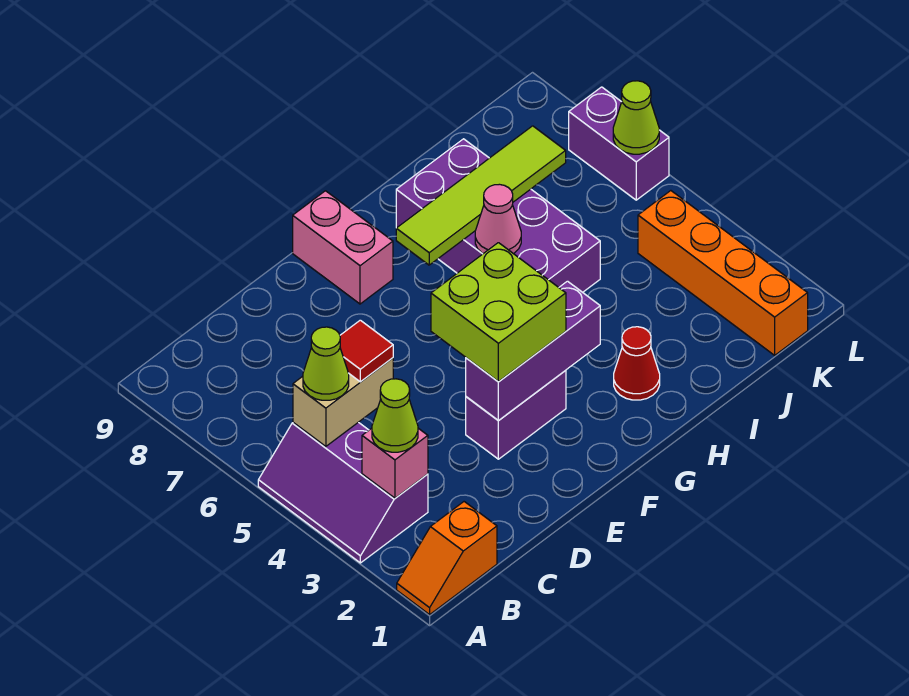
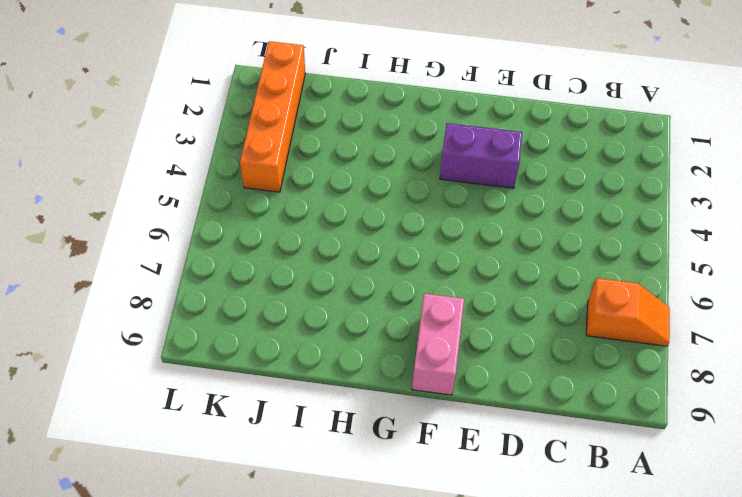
orange 1x2 slope [586,278,670,346] -> orange 1x2 slope moved to [397,502,497,615]
none -> purple 2x3 slope [258,422,428,563]
none -> red 1x1 cone [614,327,660,400]
none -> purple 2x4 brick [396,139,600,292]

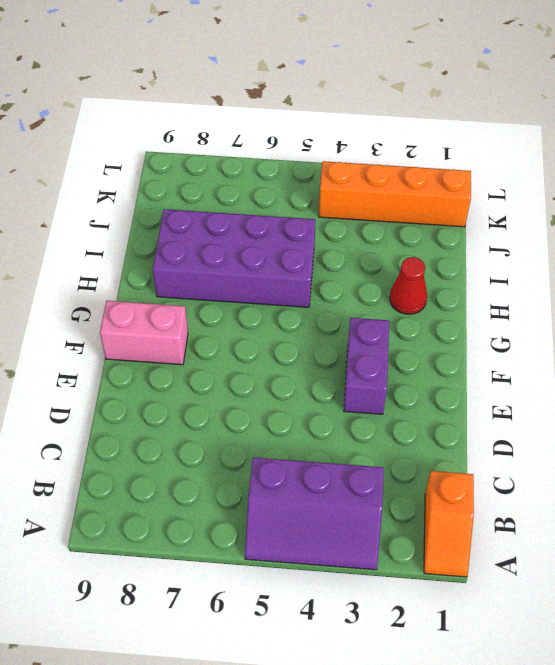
none -> purple 1x2 brick [569,87,669,200]
none -> pink 1x1 brick [362,428,428,498]
none -> tan 1x2 brick [293,358,393,446]

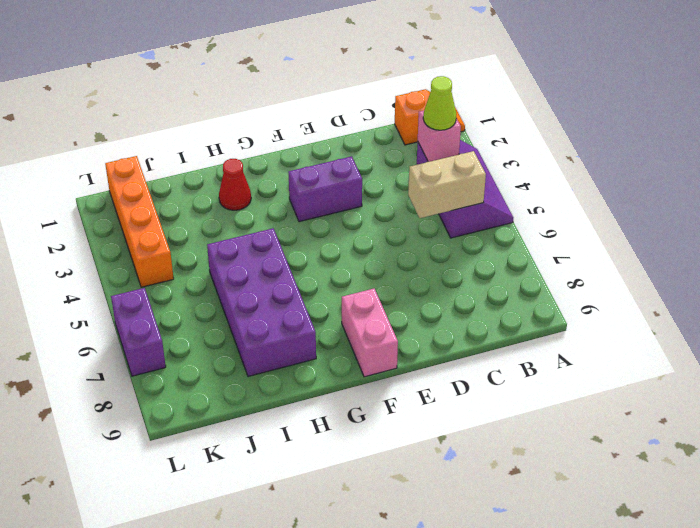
none -> purple 1x3 brick [466,281,600,421]
none -> lime 1x4 tile [396,126,566,265]
none -> pink 1x1 cone [475,184,521,254]

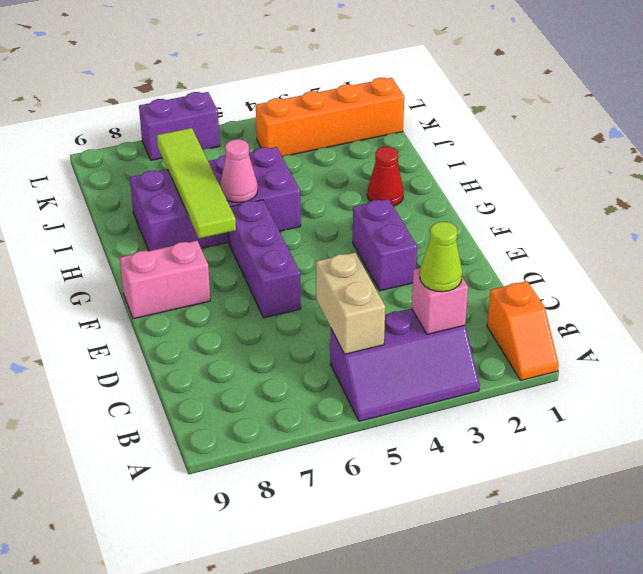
purple 1x3 brick [228,200,301,318] -> purple 1x3 brick moved to [466,281,600,421]
none -> lime 1x1 cone [613,81,659,154]
none -> lime 1x1 cone [303,327,349,400]
none -> red 1x1 tile [340,320,393,382]

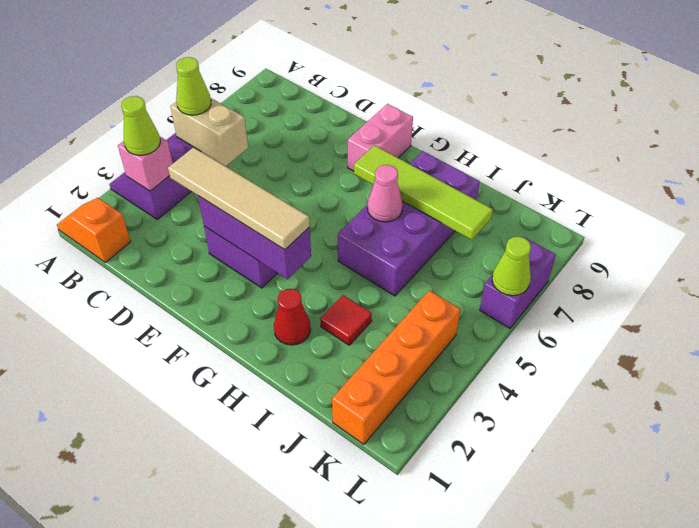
tan 1x4 tile [168,147,310,250] -> lime 2x2 brick [431,243,566,382]
red 1x1 tile [320,295,372,345] -> red 1x1 tile moved to [340,320,393,382]

